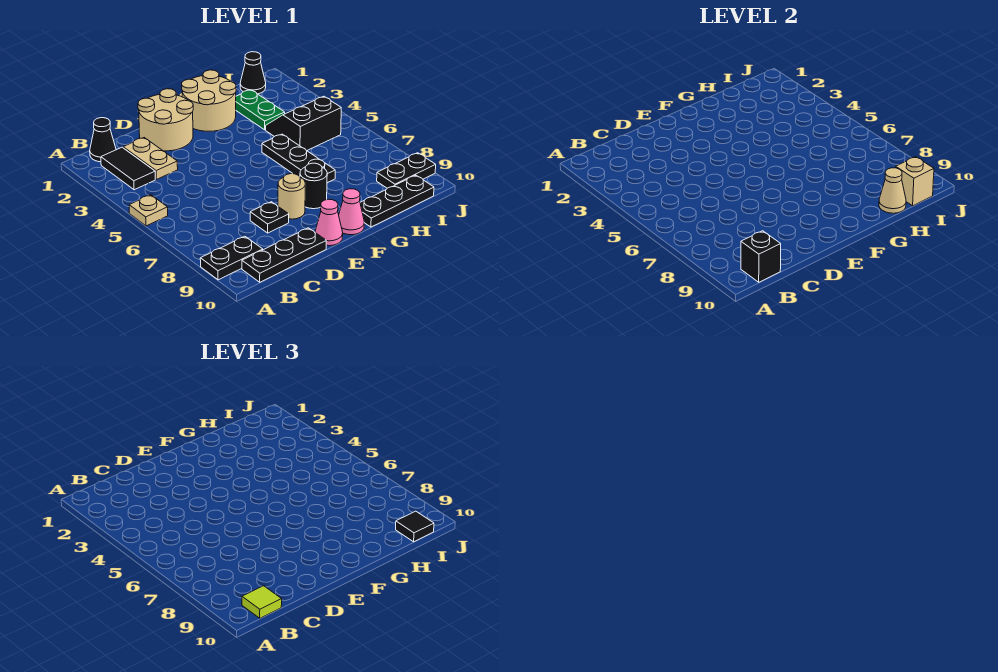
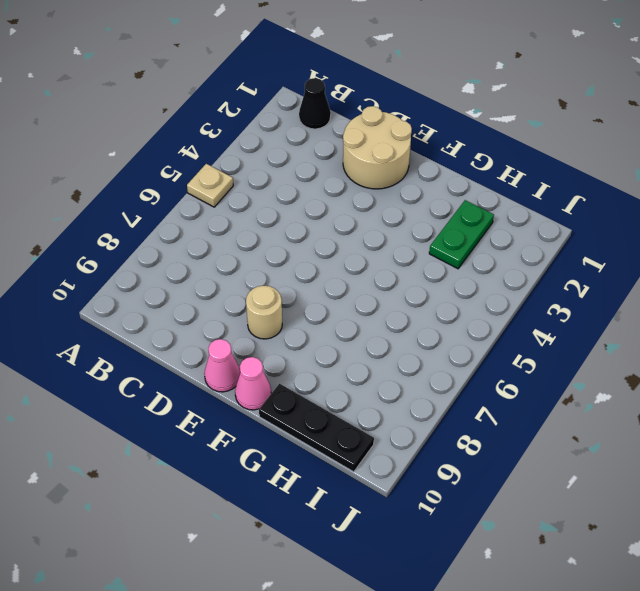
none -> black 1x2 plate [200,236,263,280]
none -> black 1x2 tile [101,147,155,190]
none -> black 1x3 plate [242,228,326,282]

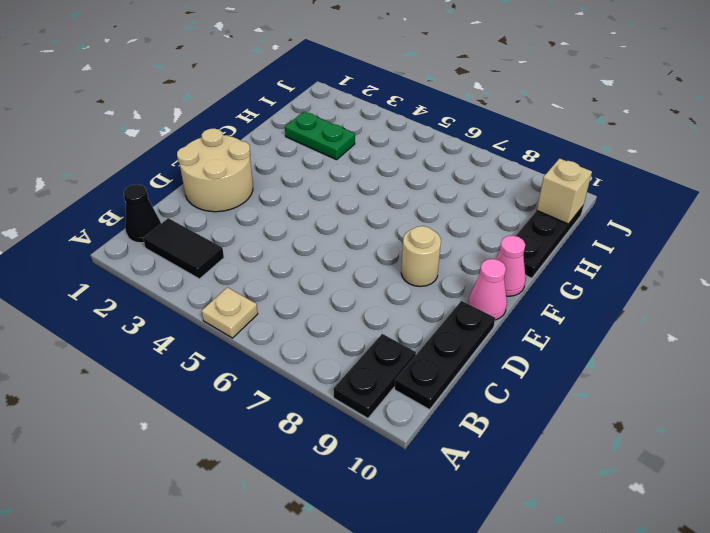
none -> tan 1x2 plate [123,138,178,179]
none -> black 1x1 plate [250,202,289,233]
none -> tan 2x2 round brick [182,70,236,131]

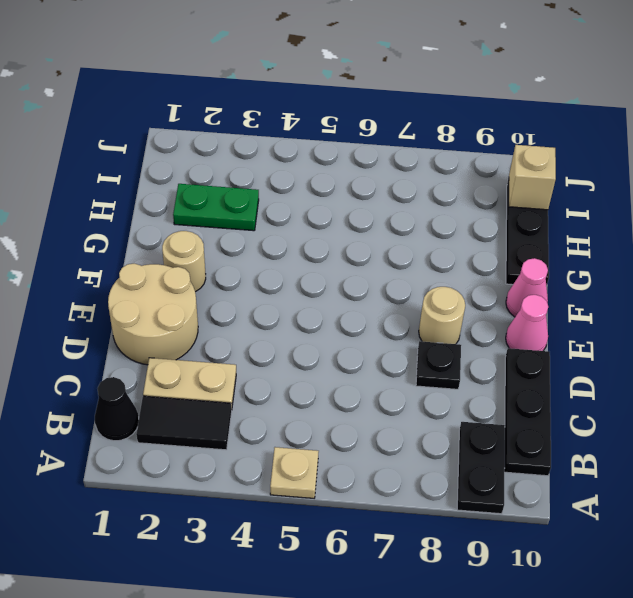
tan 1x1 round brick [162,231,206,292] -> tan 2x2 round brick [182,70,236,131]
none -> black 1x1 round brick [300,163,327,209]
none -> black 1x3 plate [262,134,335,183]
none -> black 2x2 slope [266,96,341,151]

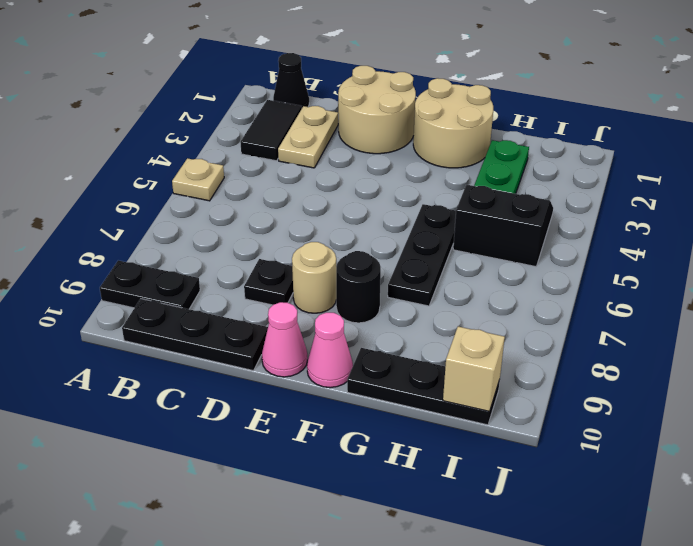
none -> black 1x1 cone [240,52,266,94]
none -> black 1x2 plate [377,153,436,188]
none -> black 1x1 brick [741,231,781,282]

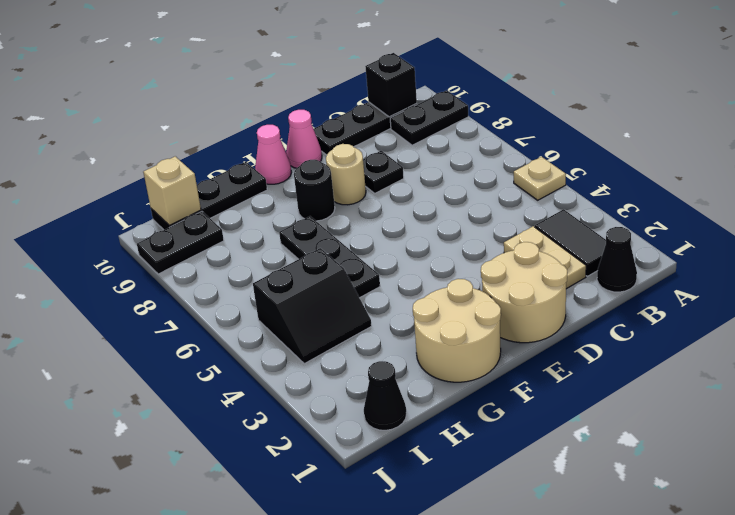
none -> green 1x2 plate [236,90,285,130]
none -> tan 1x1 cone [879,168,906,213]
none -> lime 1x1 tile [242,586,282,618]

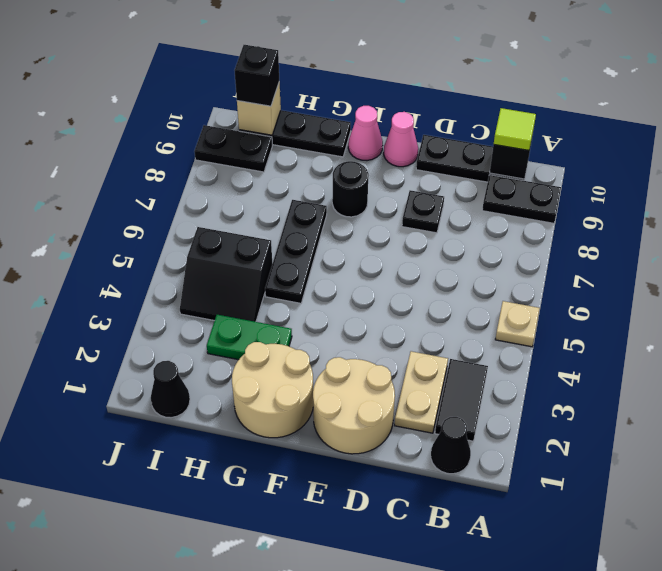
green 1x2 plate [207,315,292,360] -> green 1x2 plate turned to [236,90,285,130]
black 1x1 brick [235,45,279,106] -> black 1x1 tile [396,511,434,542]
none -> tan 1x1 round brick [278,174,305,219]
none -> tan 1x1 cone [879,168,906,213]

